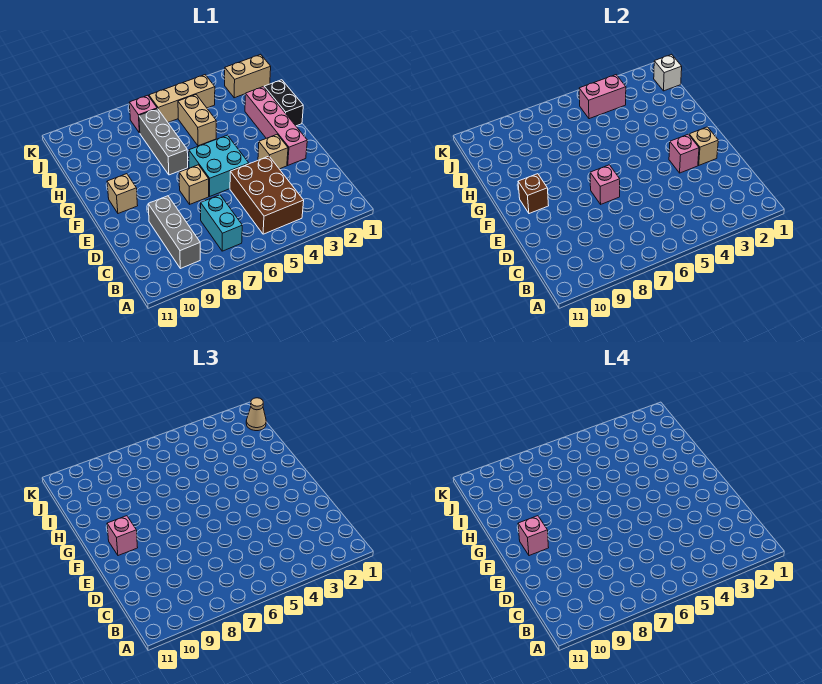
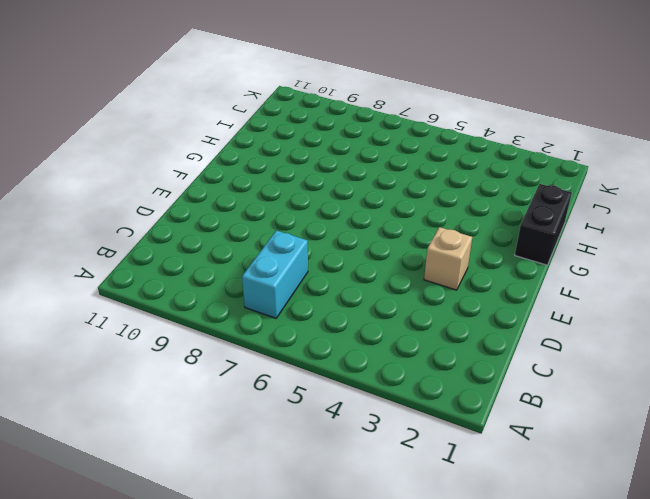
none -> brown 2x3 brick [230,156,304,234]
none -> grey 1x3 brick [148,196,200,269]
none -> pink 1x4 brick [245,87,307,165]

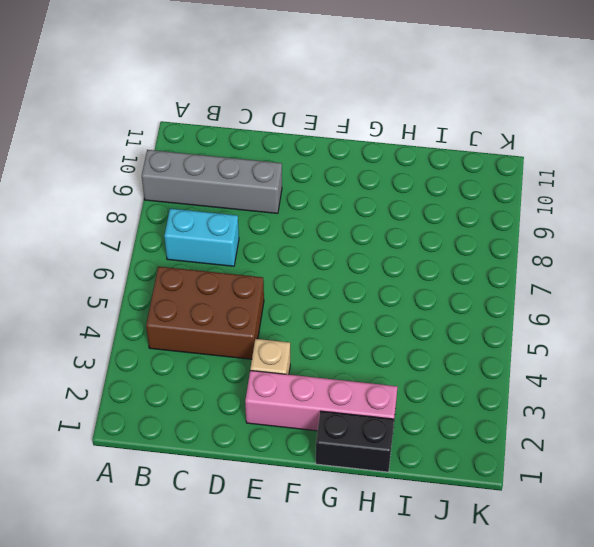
grey 1x4 brick [142,150,282,213] -> grey 1x3 brick [148,196,200,269]
none -> cyan 2x2 brick [189,135,249,196]
none -> tan 1x1 brick [179,165,209,204]
none -> tan 1x1 brick [107,174,138,214]

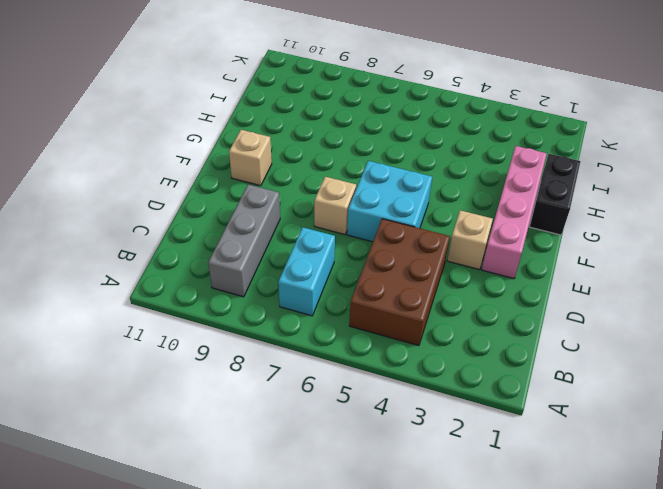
none -> grey 1x3 brick [139,109,188,175]
none -> tan 1x2 brick [178,95,216,146]
none -> tan 1x2 brick [224,54,271,98]

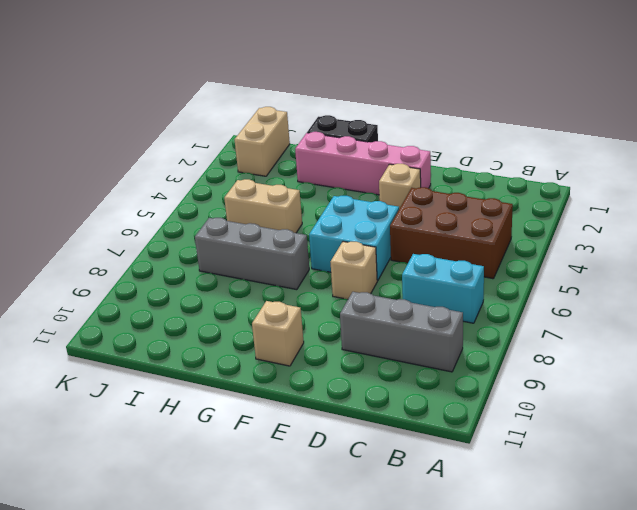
none -> tan 1x3 brick [149,75,215,122]
none -> pink 1x1 brick [129,95,157,133]
none -> tan 1x1 brick [689,127,718,165]

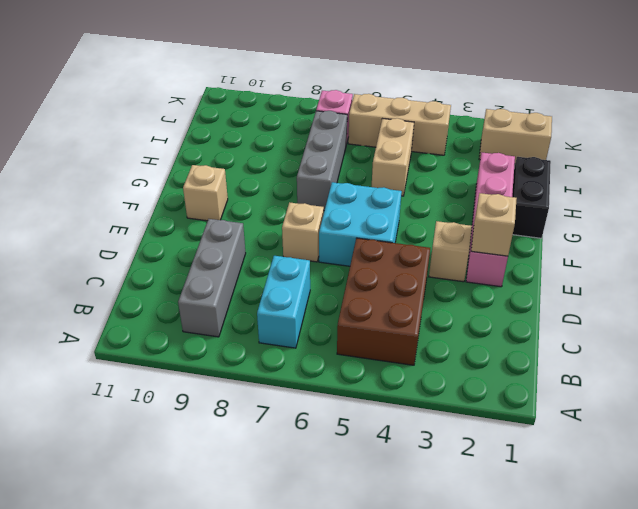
none -> pink 1x1 brick [669,134,699,173]
none -> pink 1x1 brick [590,165,620,204]
none -> brown 1x1 brick [518,174,549,214]

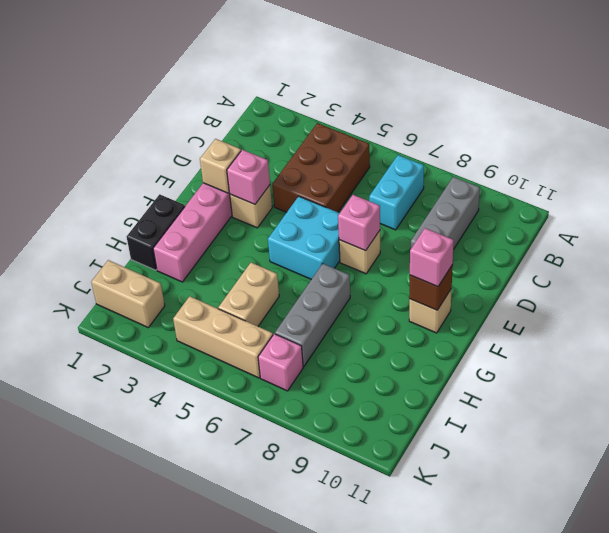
none -> white 1x1 brick [654,54,682,91]
none -> pink 1x2 brick [579,75,626,119]
none -> tan 1x1 cone [246,398,266,431]

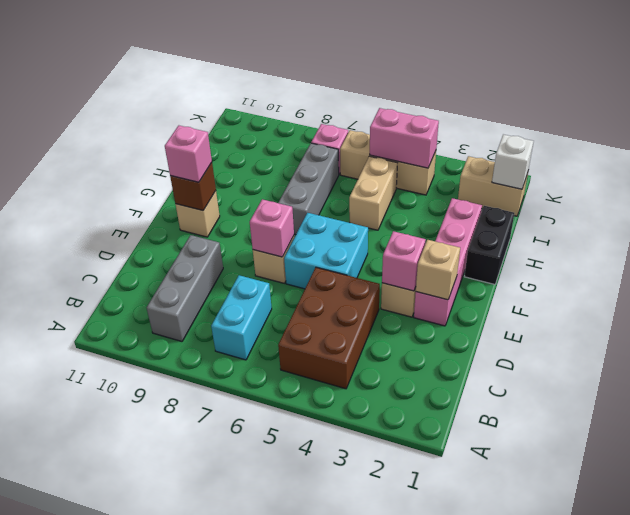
none -> tan 1x1 cone [246,398,266,431]
none -> pink 1x1 brick [518,516,549,556]

